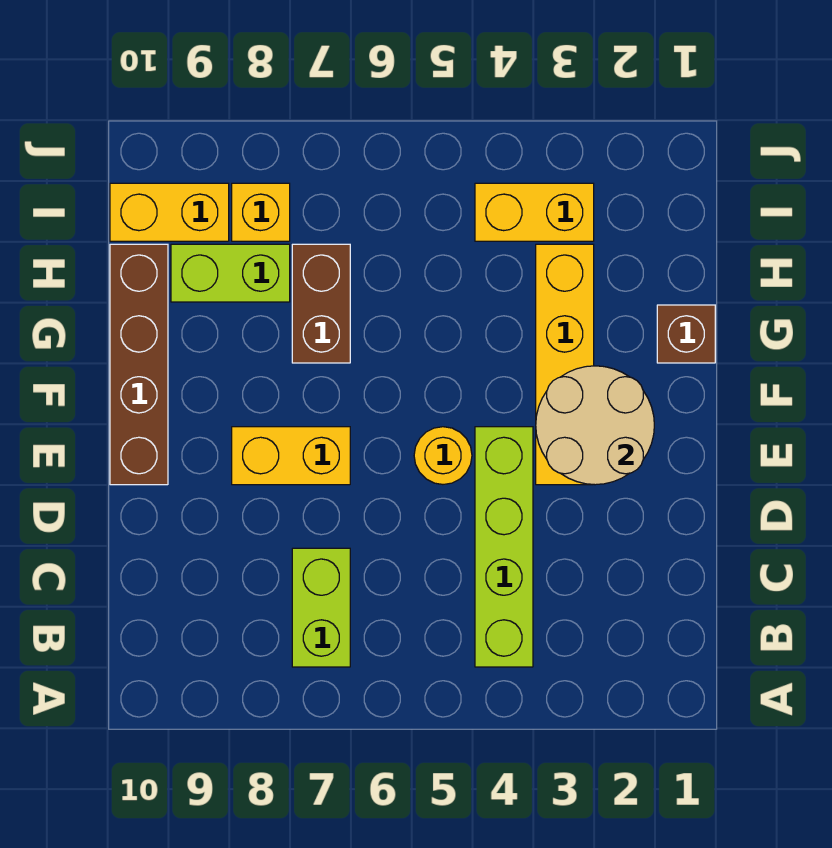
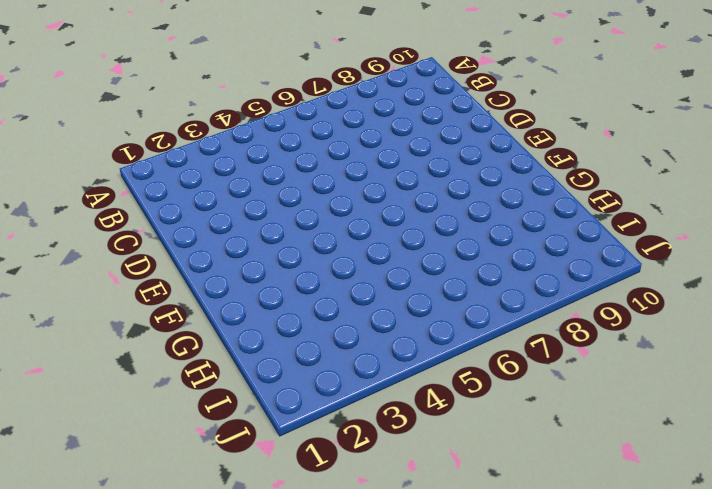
none -> lime 1x4 brick [475,427,533,667]
none -> lime 1x2 brick [292,548,350,667]
none -> yellow 1x4 brick [536,244,594,485]

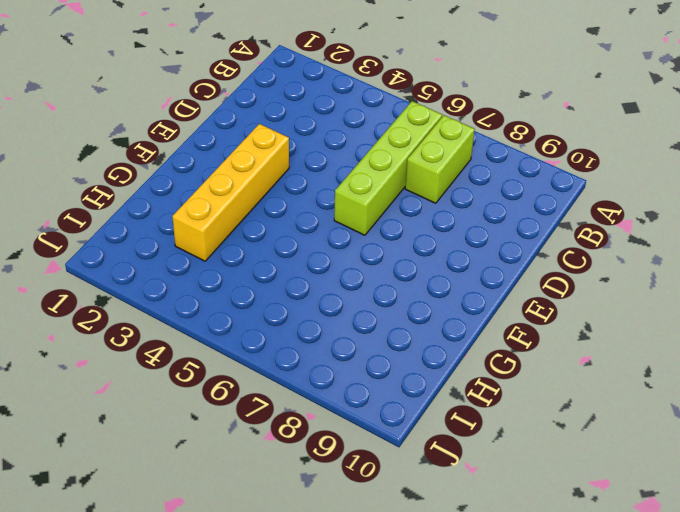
lime 1x4 brick [334,101,442,235] -> lime 1x4 brick moved to [475,427,533,667]
none -> yellow 1x1 round brick [414,427,472,484]
none -> yellow 1x2 brick [232,427,350,485]
none -> brown 1x4 brick [110,244,168,485]

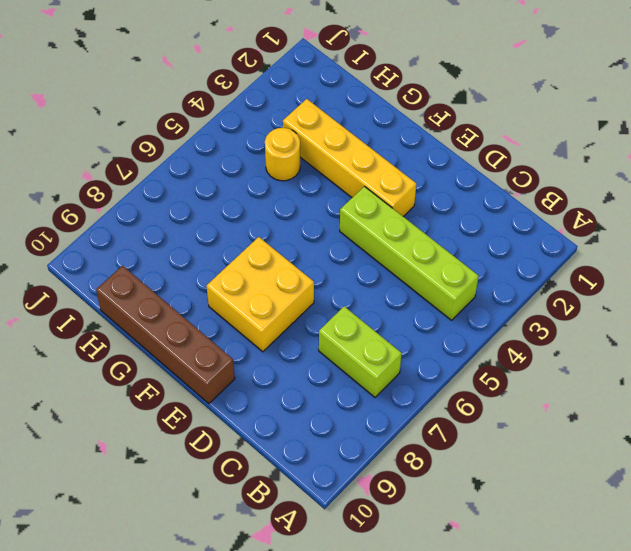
yellow 2x2 brick [207,237,314,352] -> yellow 1x2 brick [232,427,350,485]
yellow 1x1 round brick [265,128,300,181] -> yellow 1x1 round brick moved to [414,427,472,484]
none -> brown 1x1 brick [657,305,715,363]
none -> brown 1x2 brick [292,244,350,363]
none -> lime 1x2 brick [171,244,290,302]

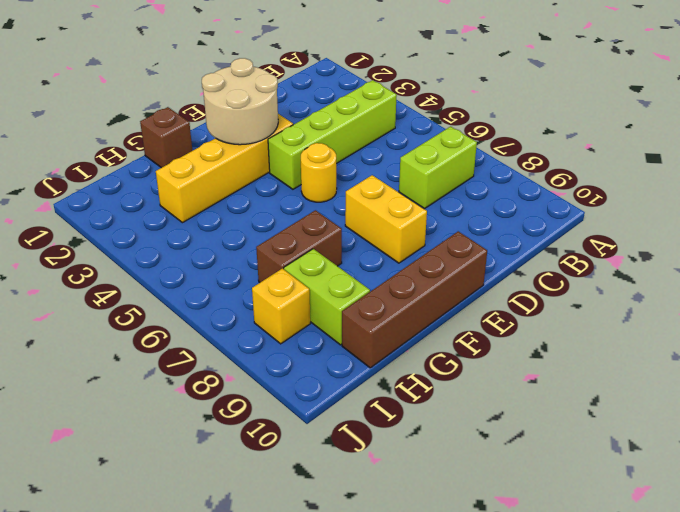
none -> yellow 1x2 brick [475,183,594,241]
none -> yellow 1x2 brick [110,183,229,241]

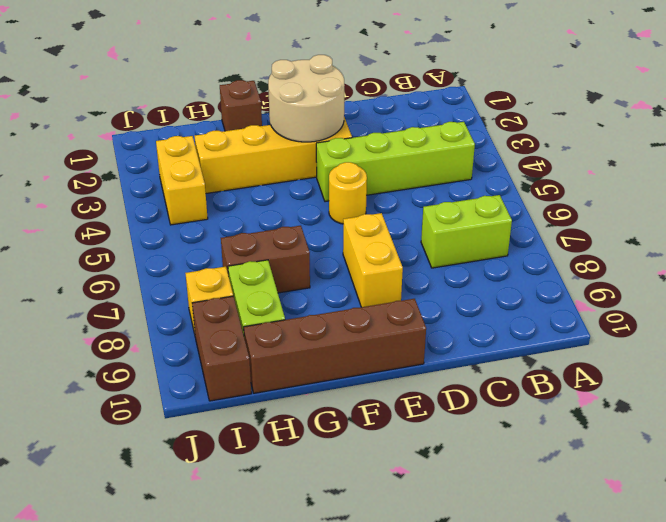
brown 1x2 brick [192,296,251,401] -> yellow 1x2 brick [110,183,229,241]

